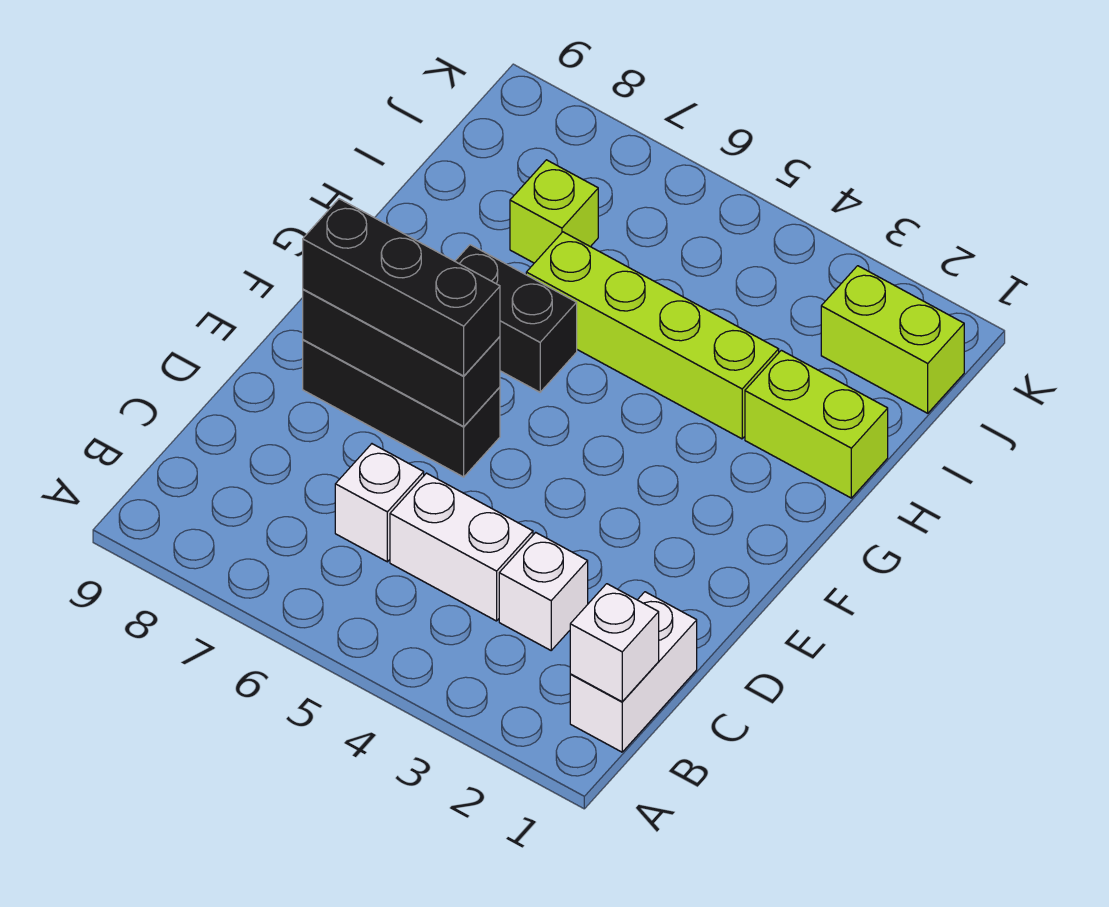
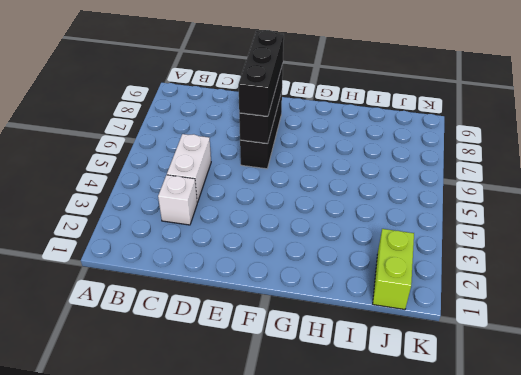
none -> white 1x2 brick [570,592,697,752]
none -> white 1x1 brick [335,444,424,562]
none -> black 1x2 brick [455,245,577,392]

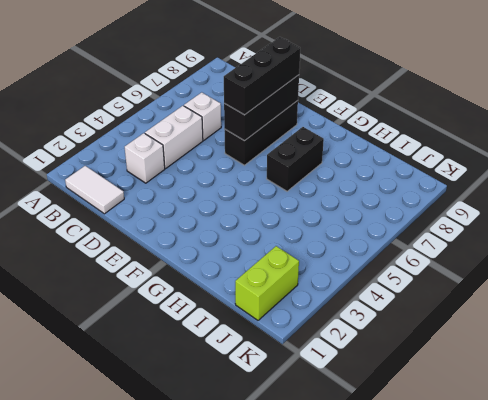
white 1x2 tile [65,166,124,214] -> white 1x2 brick [570,592,697,752]
none -> lime 1x2 brick [745,350,888,498]
none -> lime 1x4 brick [526,232,779,439]
none -> lime 1x1 brick [510,160,598,263]

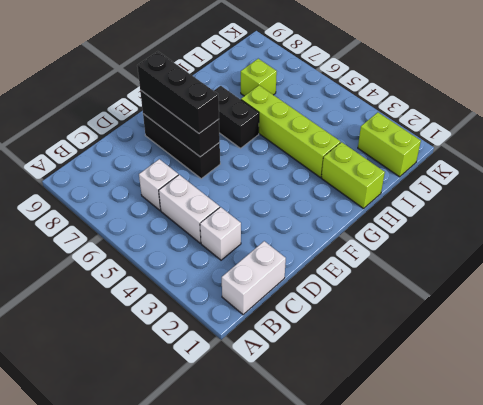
none -> white 1x1 brick [570,584,659,702]

